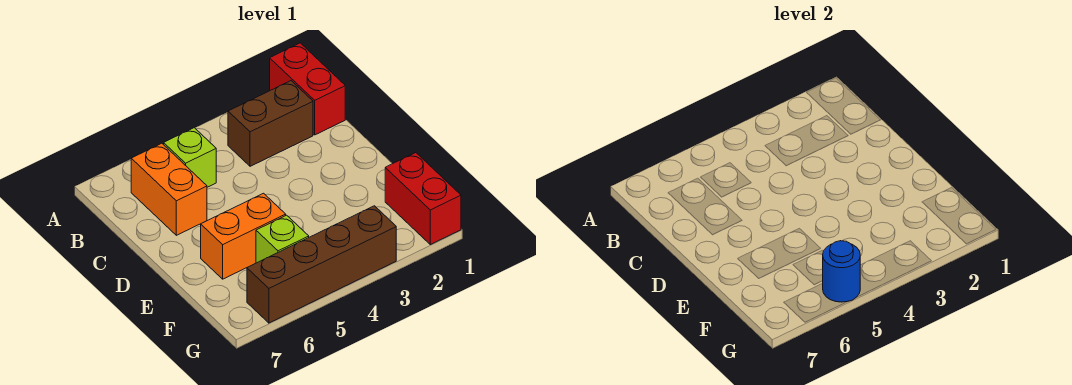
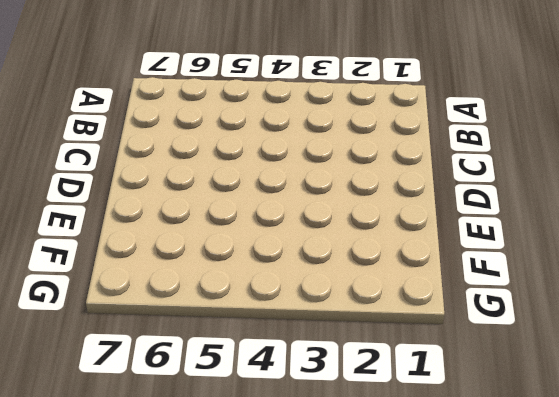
none -> red 1x2 brick [270,43,345,135]
none -> brown 1x2 brick [228,81,313,166]

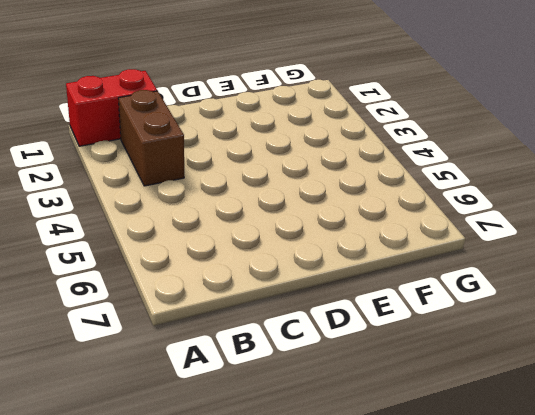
none -> lime 1x1 brick [164,128,216,187]
none -> orange 1x2 brick [131,143,207,235]

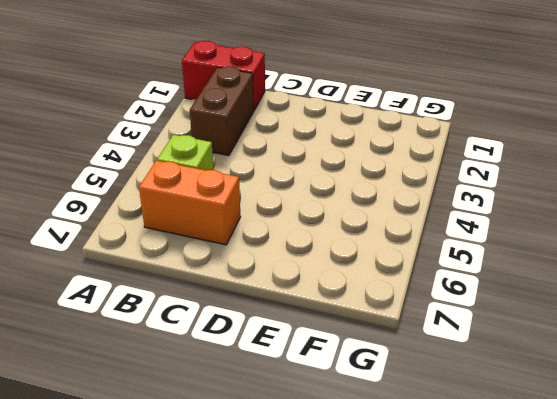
none -> orange 1x2 brick [201,193,286,279]
none -> red 1x2 brick [385,153,461,245]

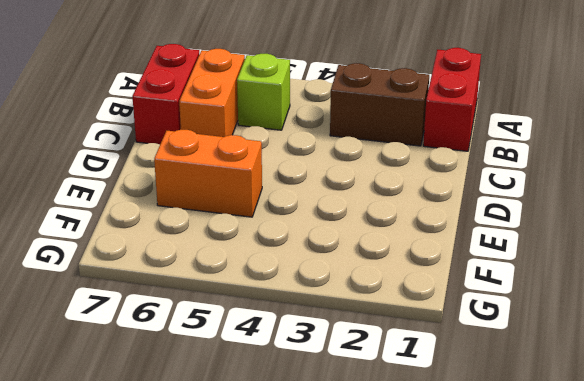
red 1x2 brick [132,44,199,144] -> red 1x2 brick moved to [385,153,461,245]
none -> lime 1x1 brick [256,215,309,263]
none -> brown 1x4 brick [247,206,396,323]

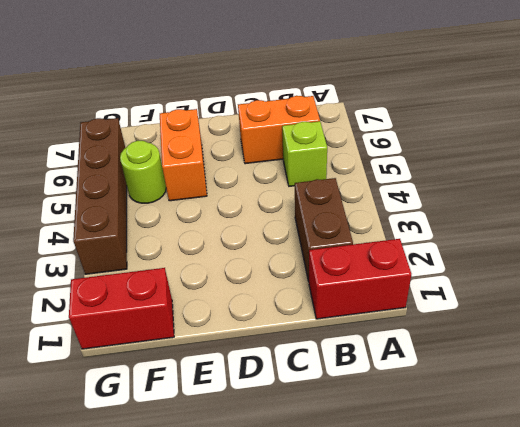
lime 1x1 round brick [120,141,166,203] -> lime 1x1 brick [256,215,309,263]
none -> blue 1x1 round brick [823,241,860,302]

